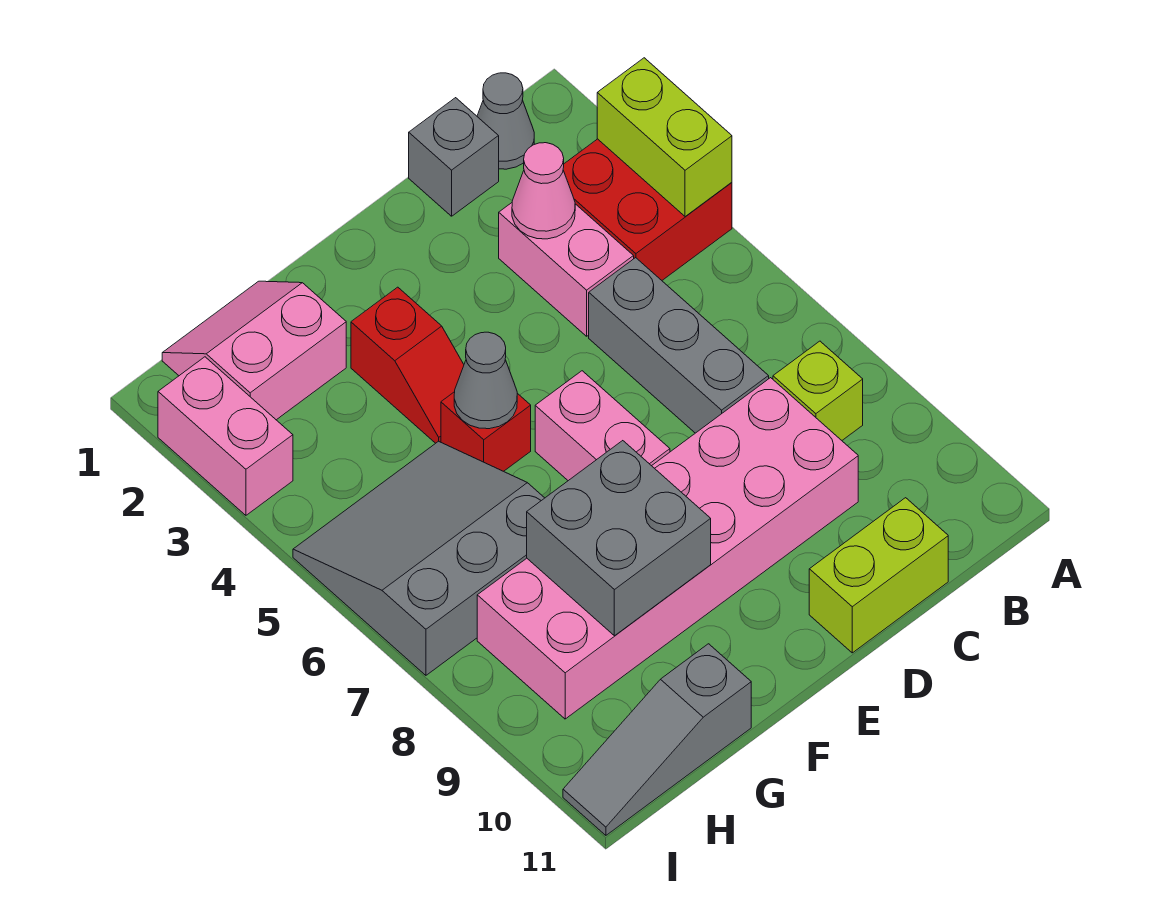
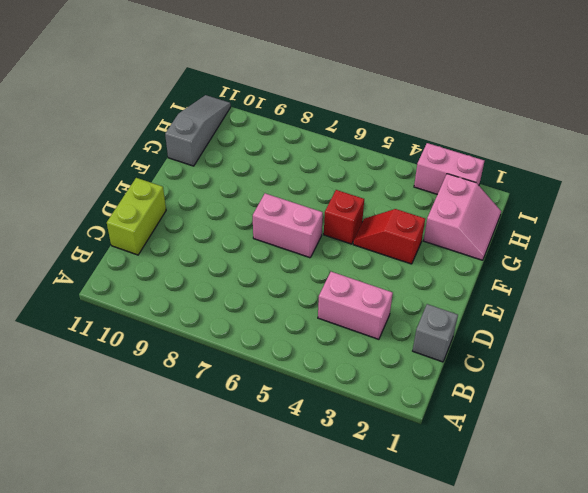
none -> red 2x2 brick [563,139,732,280]
none -> grey 1x1 cone [477,73,534,169]
none -> lime 1x1 brick [773,341,863,440]

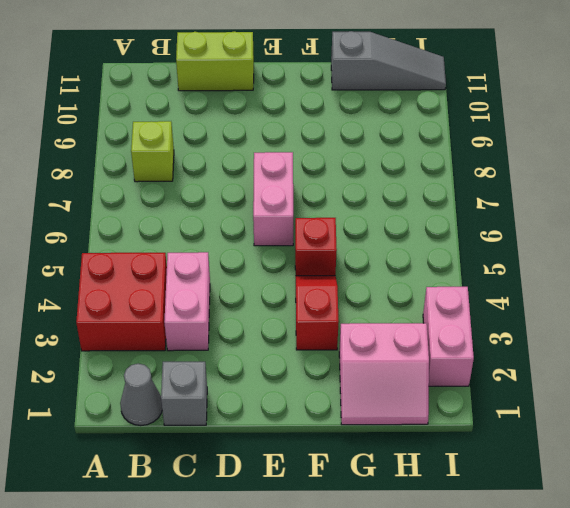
none -> grey 1x3 brick [589,258,769,433]
none -> pink 2x6 brick [477,378,858,719]
none -> grey 3x3 slope [293,441,544,675]

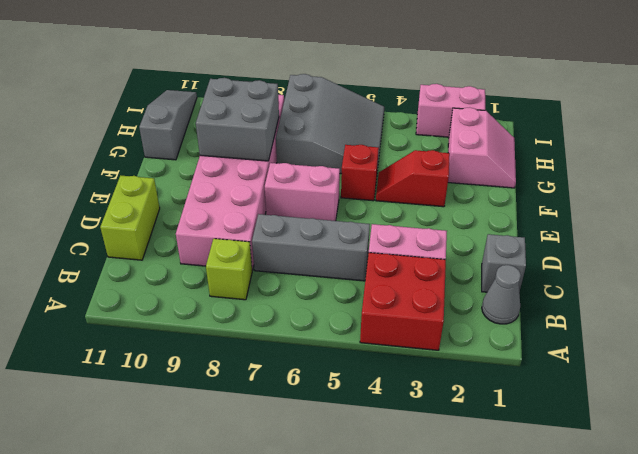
none -> lime 1x2 brick [597,58,732,217]
none -> pink 1x1 cone [512,143,575,239]
none -> grey 1x1 cone [454,332,517,429]

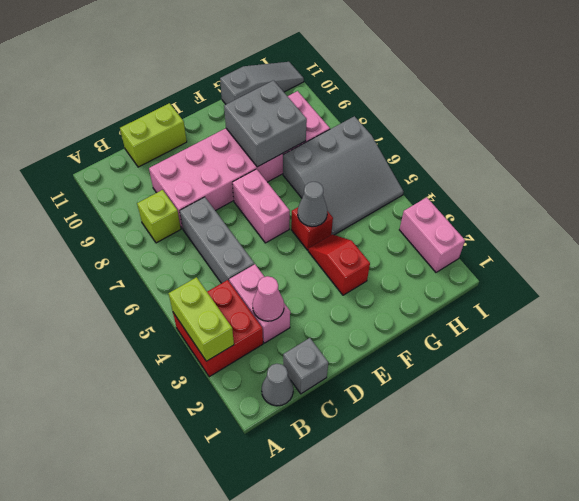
none -> pink 2x2 slope [162,281,346,420]

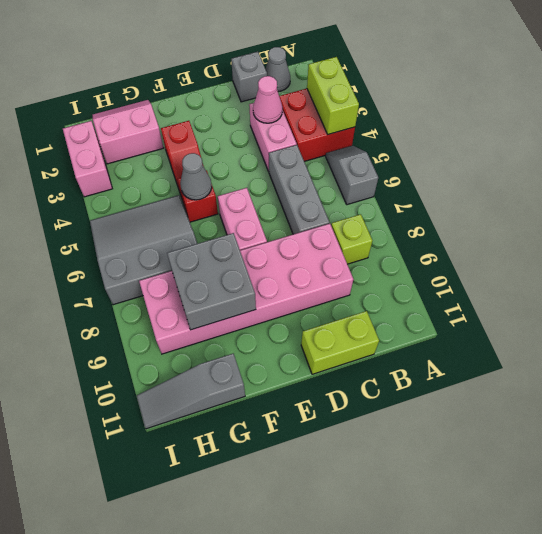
grey 1x2 slope [326,145,378,205] -> none

